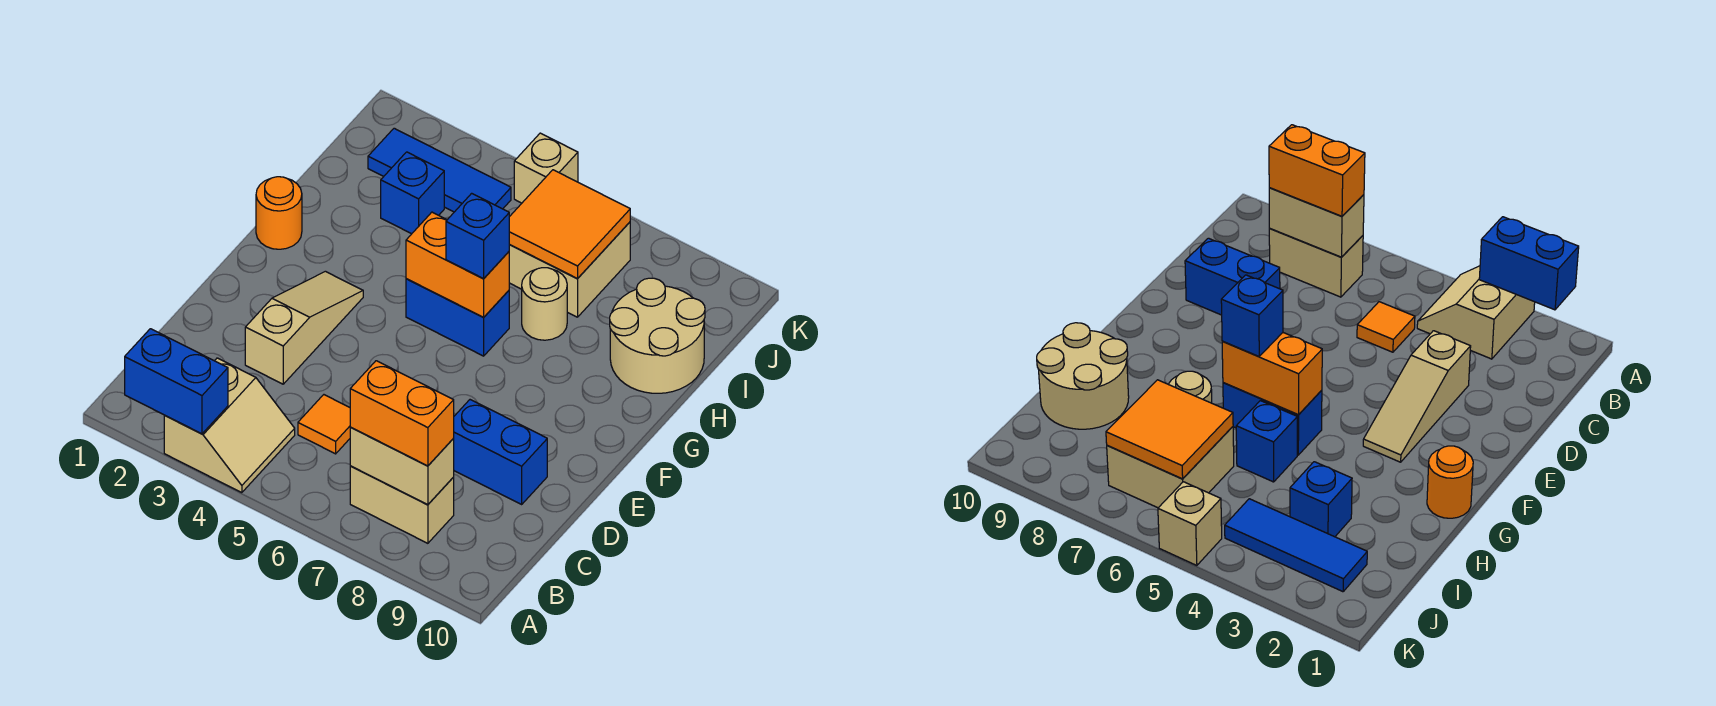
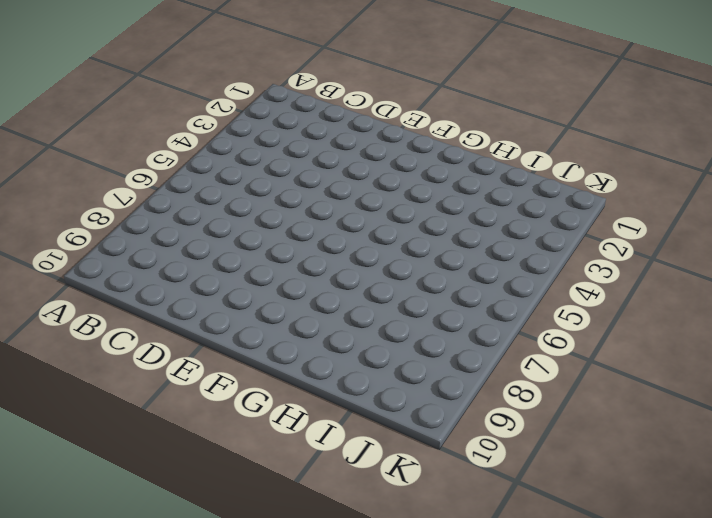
none -> tan 2x2 slope [164,358,295,493]
none -> tan 1x2 brick [350,466,454,543]
none -> orange 1x1 tile [298,395,350,454]

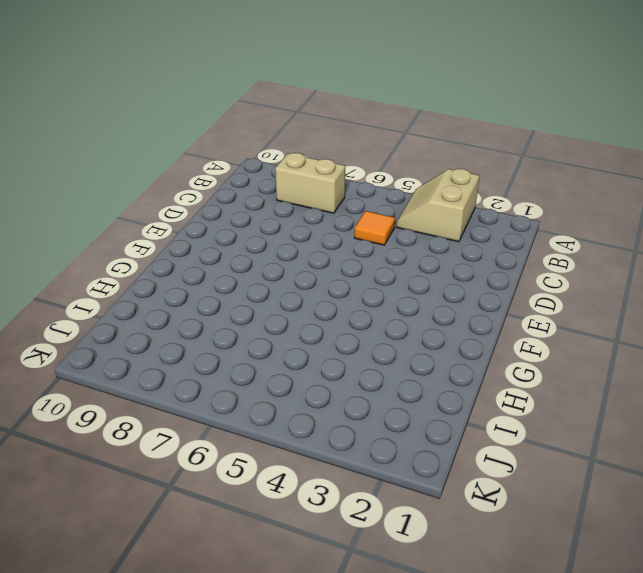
none -> tan 1x3 slope [245,271,363,384]
none -> blue 1x2 brick [453,400,547,504]
none -> orange 1x1 round brick [256,177,302,249]

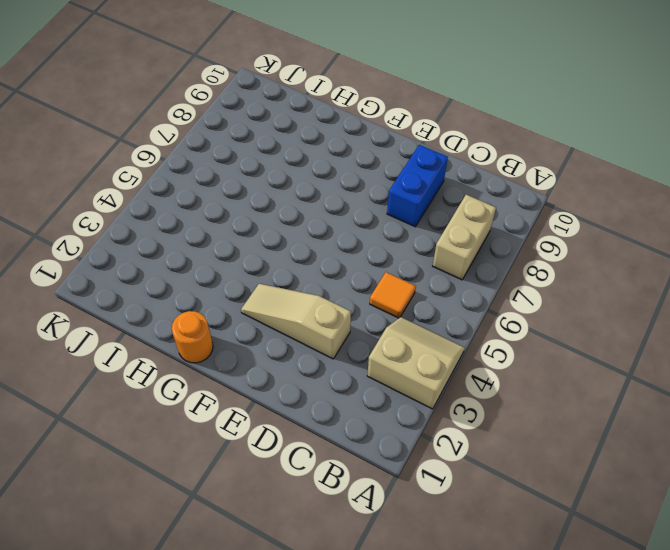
none -> blue 1x2 brick [406,279,509,356]
none -> blue 1x1 brick [1236,401,1297,482]
none -> tan 1x1 round brick [522,268,567,340]

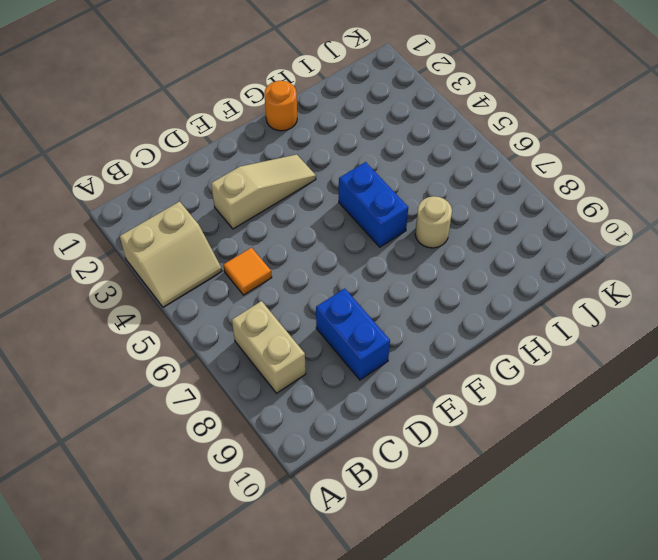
none -> blue 1x1 brick [1236,401,1297,482]
none -> tan 2x2 round brick [610,278,705,393]
none -> blue 1x1 brick [381,152,444,234]

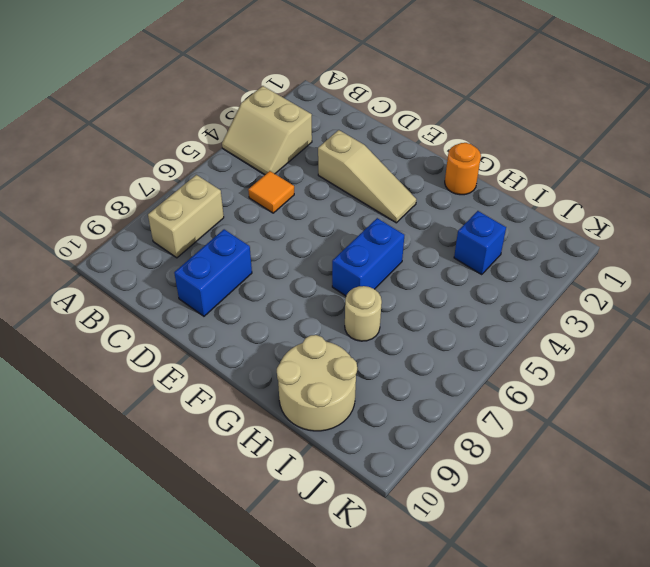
none -> blue 1x1 brick [1236,401,1297,482]
none -> tan 2x2 brick [509,222,630,317]
none -> blue 1x3 tile [368,128,511,212]

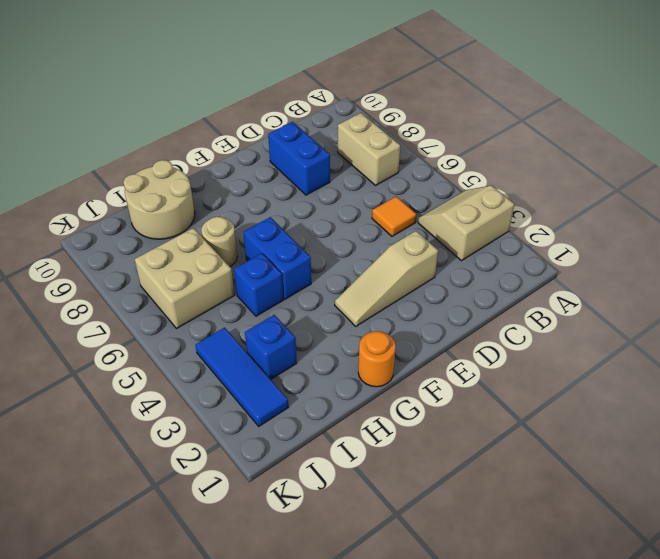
none -> tan 1x1 brick [514,133,578,203]
none -> blue 1x2 brick [125,329,228,434]
none -> tan 1x2 brick [350,427,454,505]

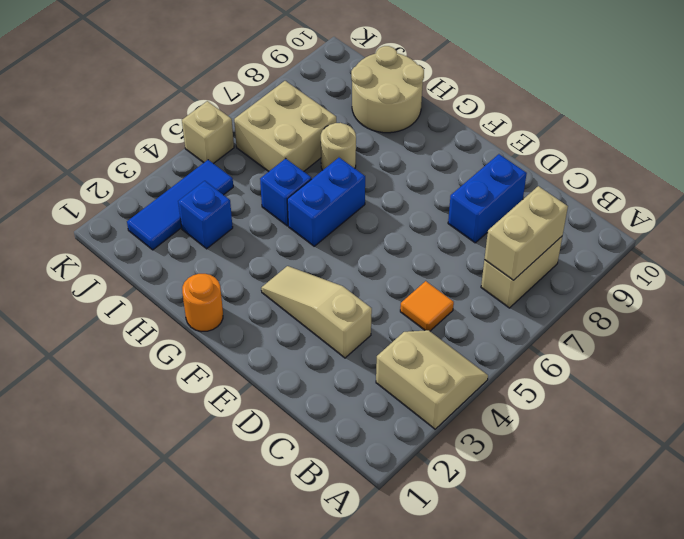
none -> blue 1x2 brick [125,329,228,434]
none -> orange 1x2 brick [406,212,509,317]
none -> orange 2x2 tile [509,170,630,279]

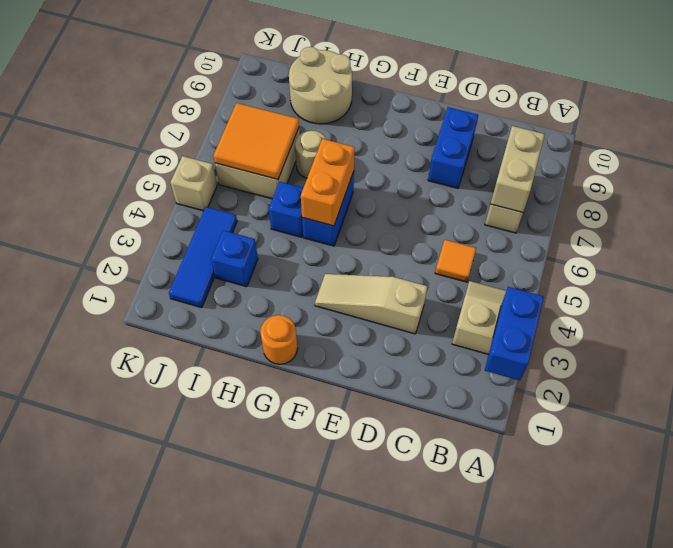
none -> orange 1x2 brick [350,361,454,466]
none -> blue 1x1 brick [446,193,509,279]

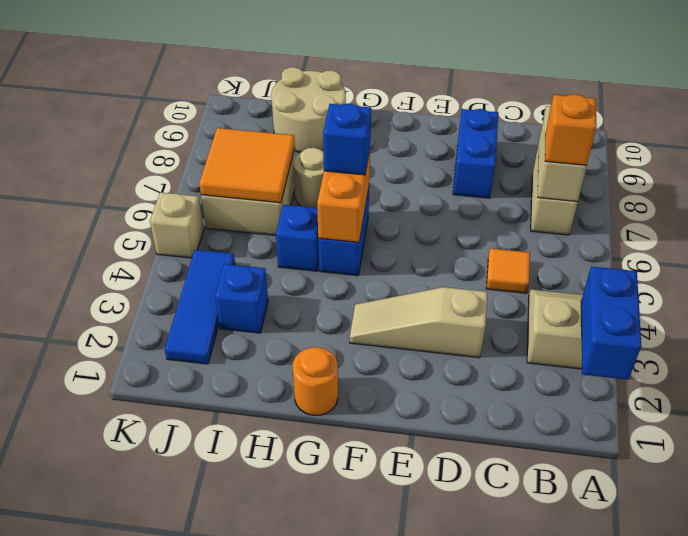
orange 1x1 brick [545,94,597,166] -> orange 1x2 brick [350,361,454,466]

